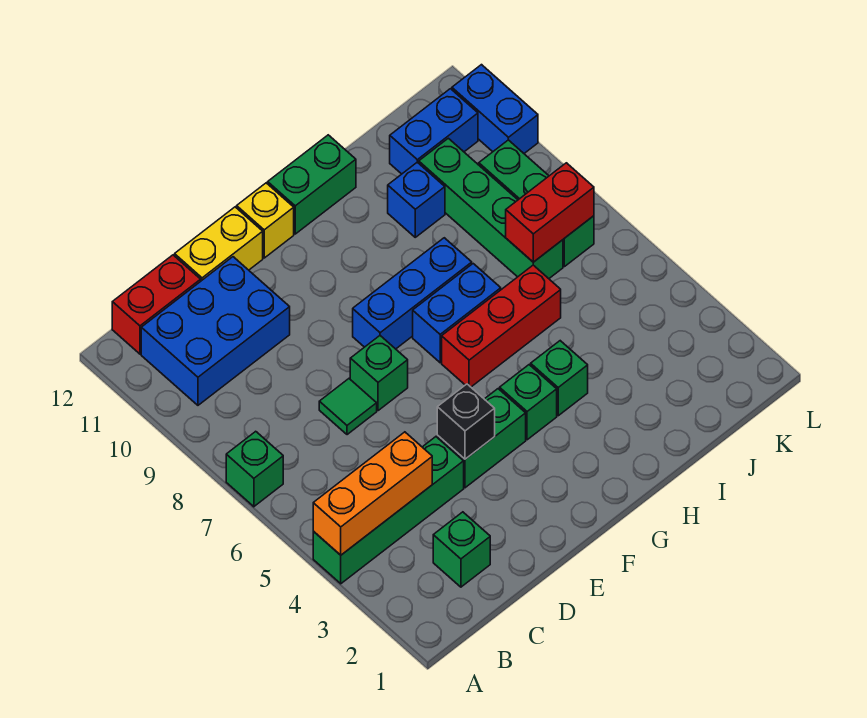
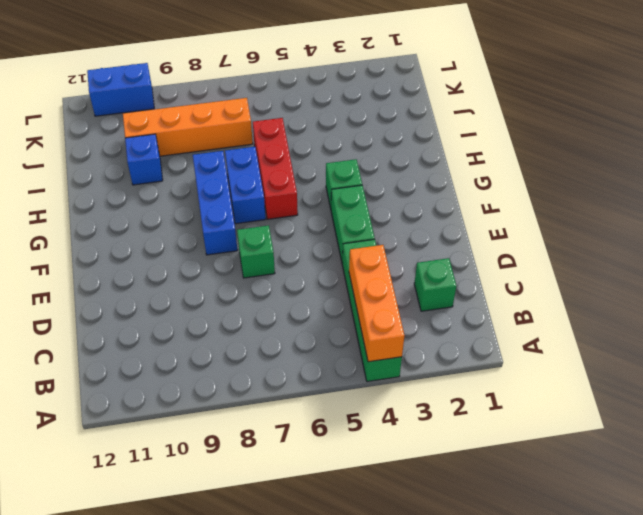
orange 1x4 brick [123,98,253,156] -> green 1x4 brick [419,138,563,279]
none -> green 1x1 brick [226,431,283,507]
none -> blue 2x3 brick [141,257,290,405]
none -> red 1x2 brick [112,255,201,354]

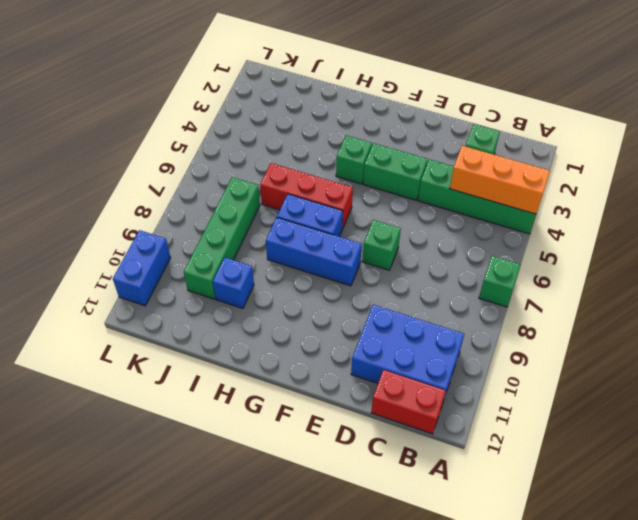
none -> green 1x1 tile [319,379,377,435]
none -> yellow 1x2 brick [175,207,263,281]
none -> yellow 1x1 brick [237,183,294,258]

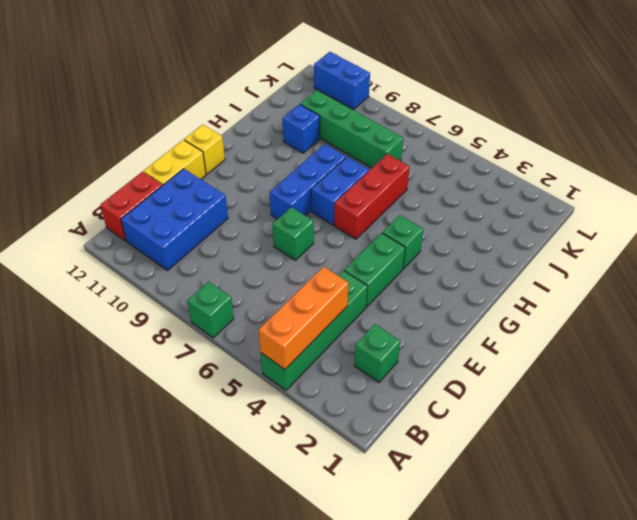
none -> green 1x1 tile [319,379,377,435]
none -> green 1x2 brick [268,135,356,234]
none -> green 1x1 brick [531,341,588,416]

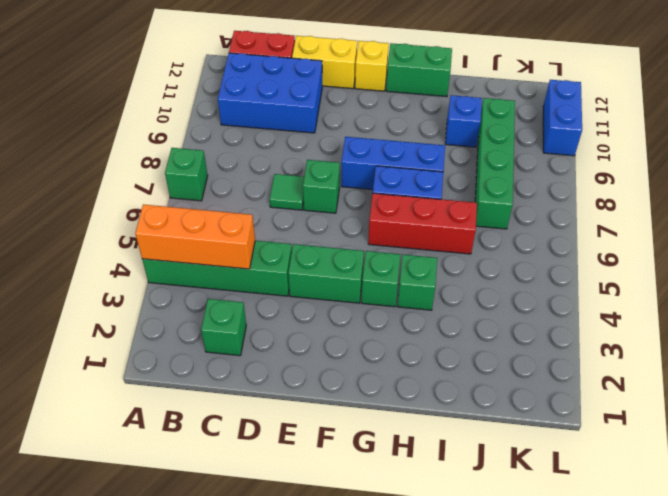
none -> blue 1x2 brick [390,89,478,174]
none -> green 1x3 brick [479,140,594,267]
none -> black 1x1 brick [437,384,495,459]

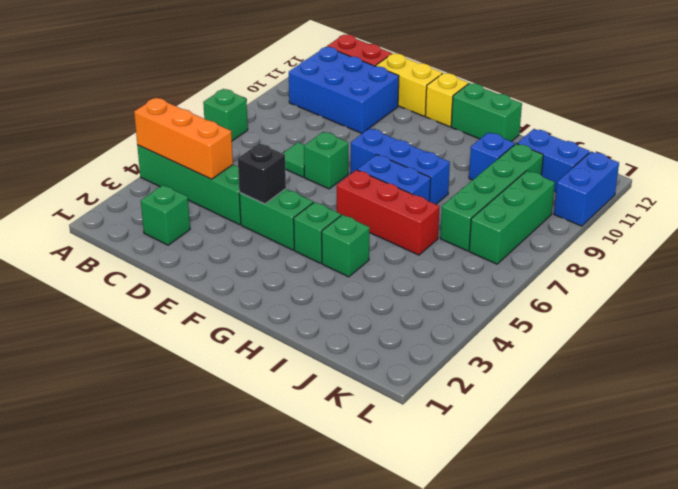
none -> red 1x2 brick [506,163,594,262]

